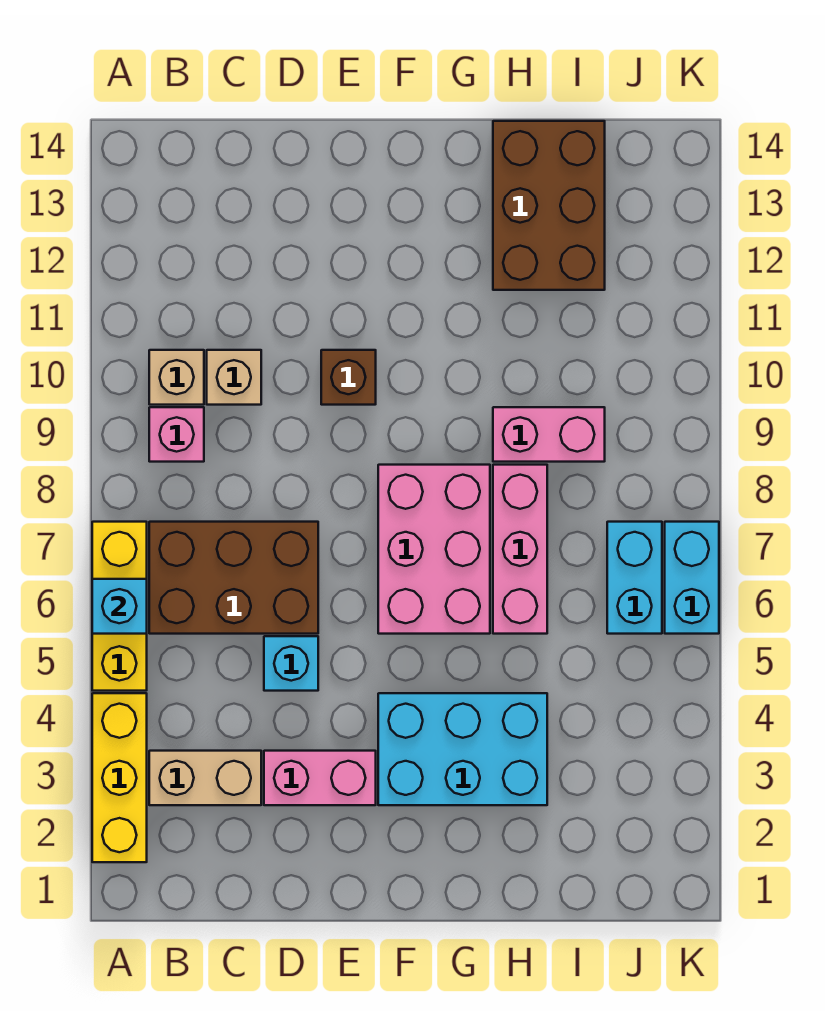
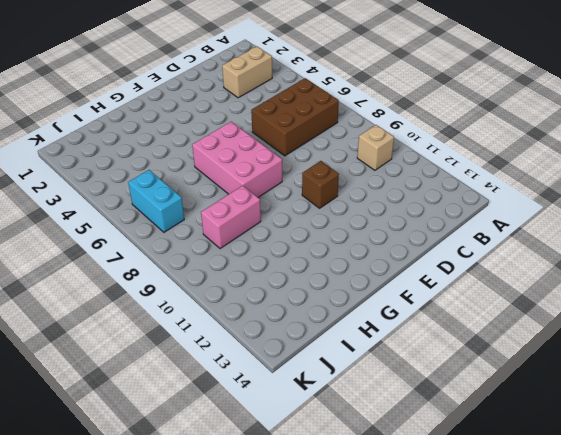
none -> yellow 1x3 brick [92,693,147,862]
none -> yellow 1x3 brick [92,522,147,691]
none -> pink 1x1 brick [149,407,204,462]

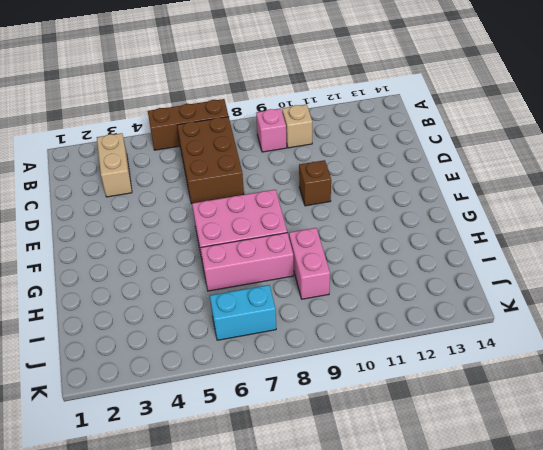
brown 1x3 brick [148,99,229,150] -> yellow 1x3 brick [92,522,147,691]
none -> yellow 1x3 brick [92,693,147,862]
none -> tan 1x1 brick [207,350,261,405]
none -> pink 1x2 brick [264,751,376,805]

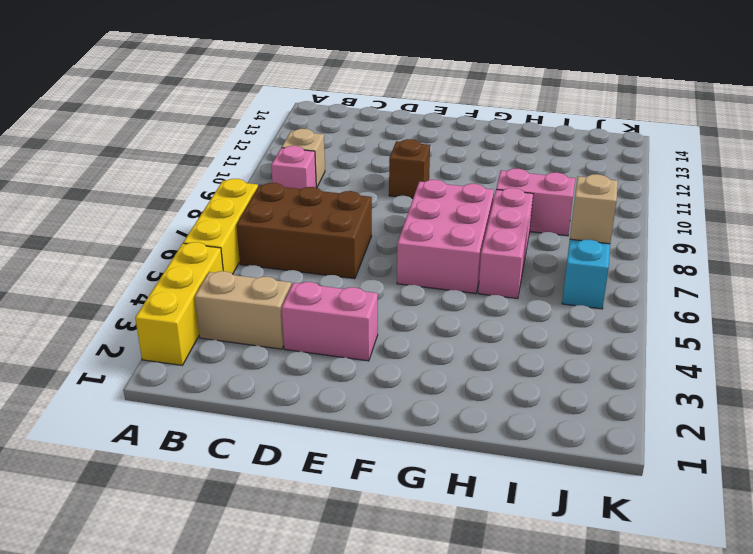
tan 1x1 brick [570,174,618,244] -> tan 1x1 brick moved to [207,350,261,405]
none -> cyan 1x1 brick [264,636,318,691]
none -> cyan 2x3 brick [378,693,547,805]
none -> brown 2x3 brick [493,121,605,290]

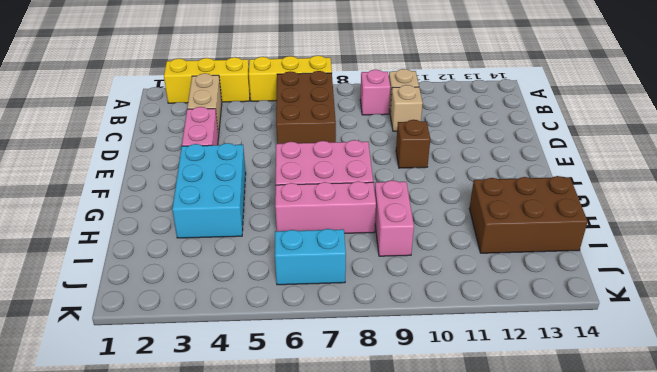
none -> cyan 1x1 brick [264,636,318,691]
none -> cyan 1x2 brick [665,522,719,634]
none -> cyan 1x1 brick [92,579,147,634]

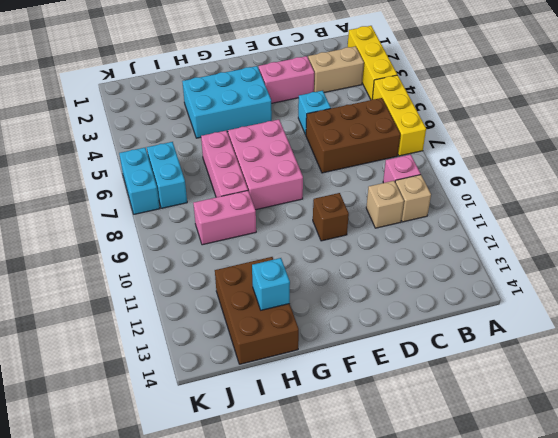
cyan 1x1 brick [252,258,290,310] -> cyan 1x1 brick moved to [92,579,147,634]

